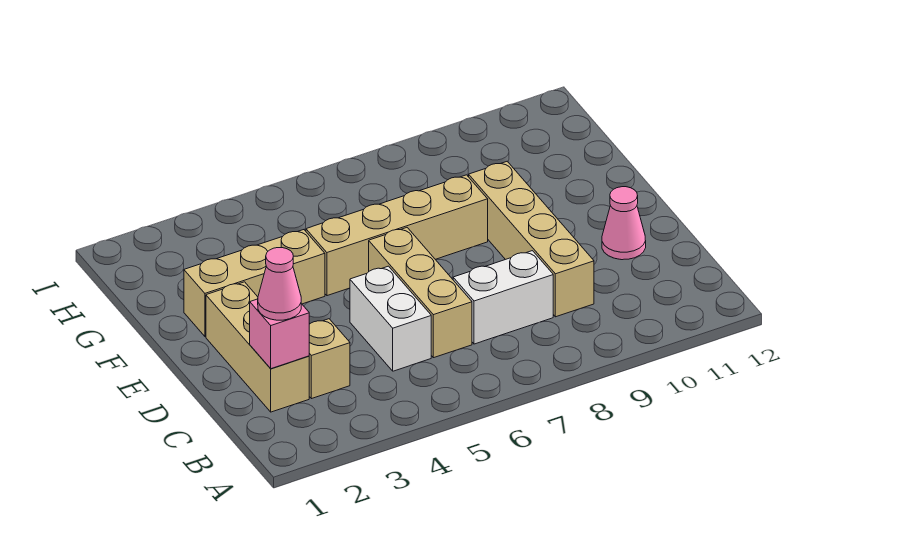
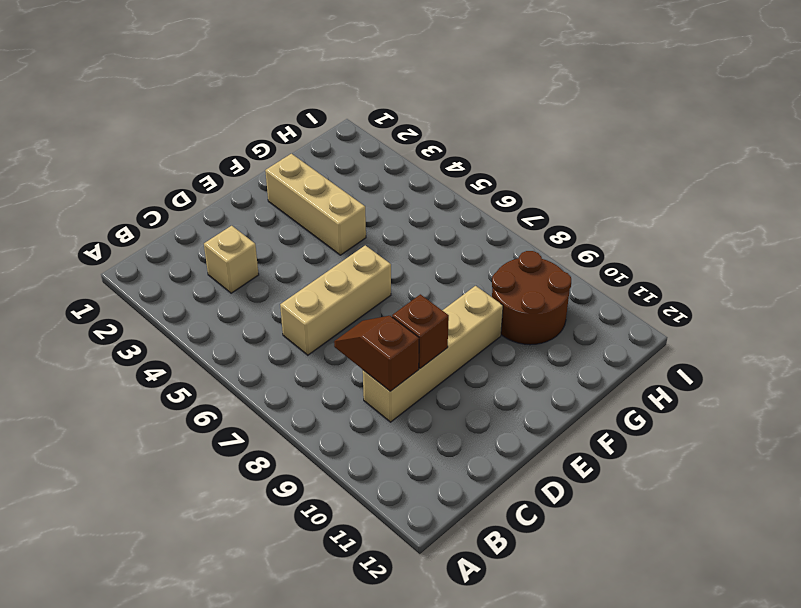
brown 1x2 slope [334,316,419,391] -> none
brown 1x1 brick [392,294,449,368] -> none
brown 2x2 round brick [492,251,571,345] -> none
none -> tan 1x3 brick [206,282,309,412]
none -> white 1x2 brick [350,266,431,371]

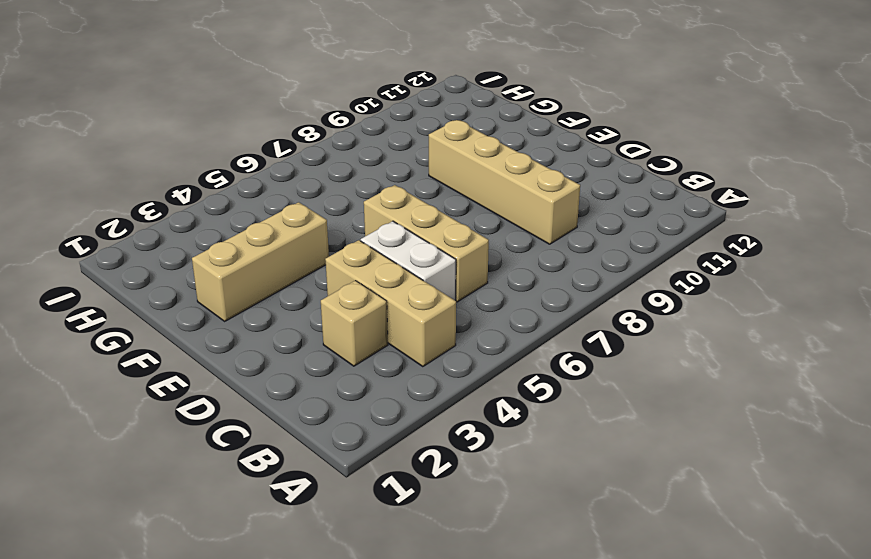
tan 1x3 brick [325,240,456,367] -> tan 1x3 brick moved to [206,282,309,412]
none -> white 1x2 brick [453,251,553,344]
none -> pink 1x1 cone [602,187,646,260]

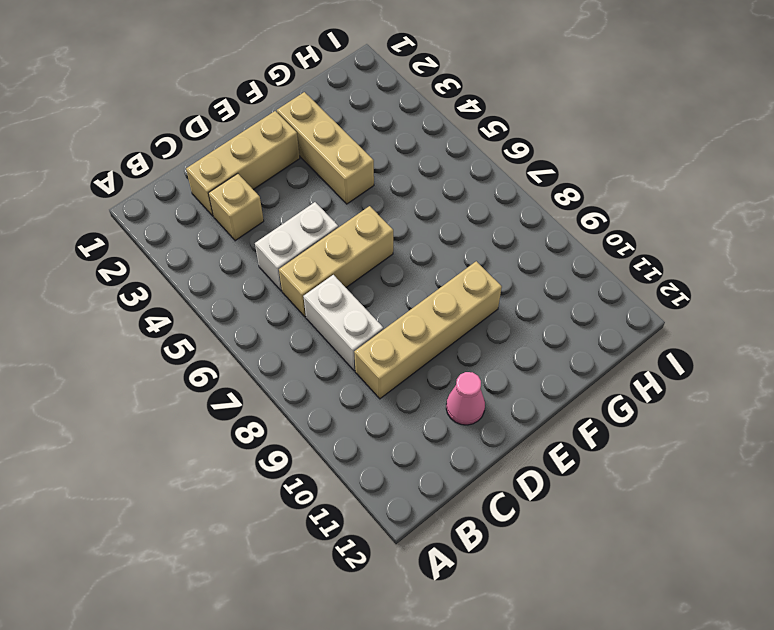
none -> tan 1x4 brick [306,175,488,296]
none -> pink 1x1 brick [250,299,309,369]

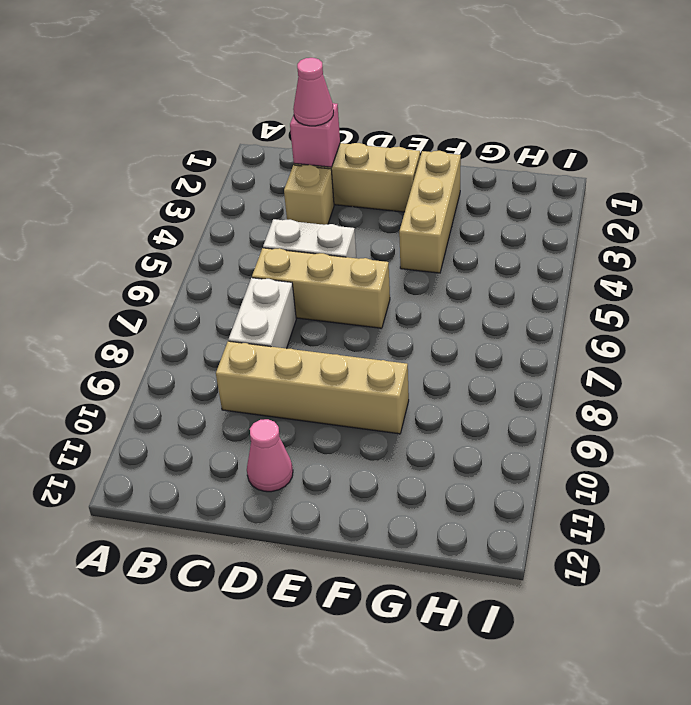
none -> tan 1x4 brick [306,175,488,296]

